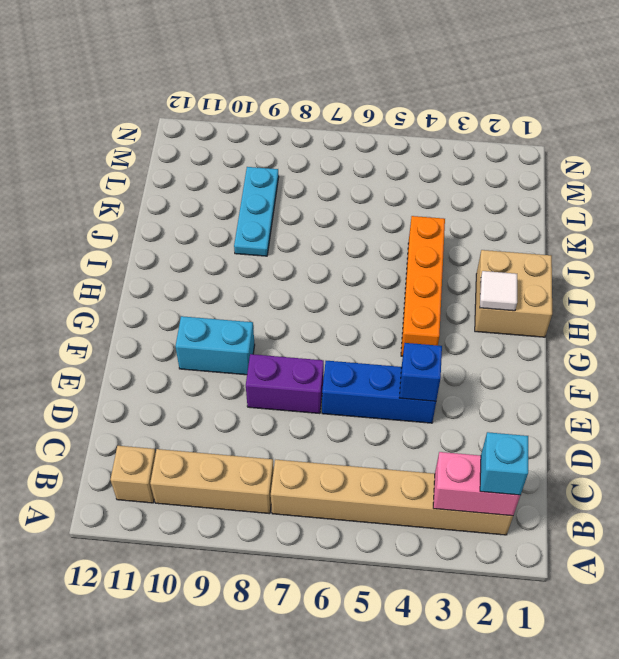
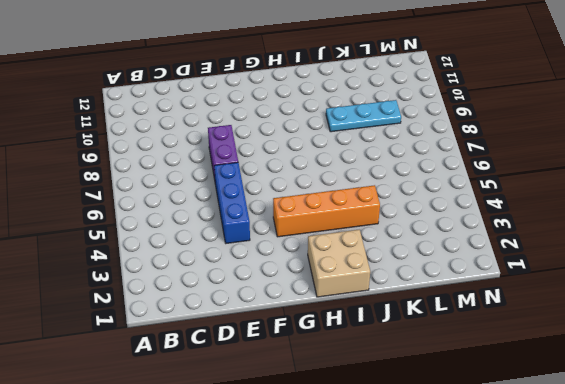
none -> tan 1x6 brick [271,460,513,535]
none -> tan 1x3 brick [150,449,274,514]
none -> tan 1x1 brick [110,446,156,503]

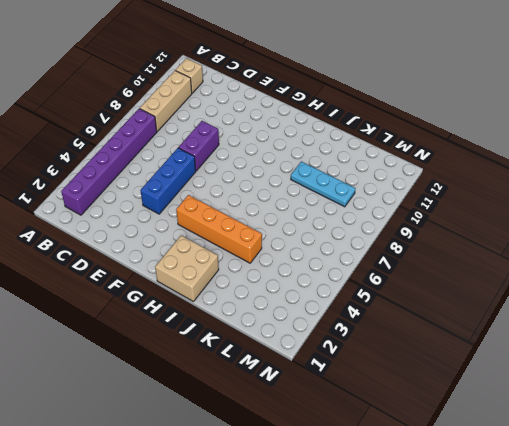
purple 1x6 brick [61,108,157,215] -> tan 1x6 brick [271,460,513,535]
none -> cyan 1x2 brick [176,316,255,375]
none -> pink 1x2 brick [433,452,520,516]
none -> blue 1x1 brick [399,343,442,401]

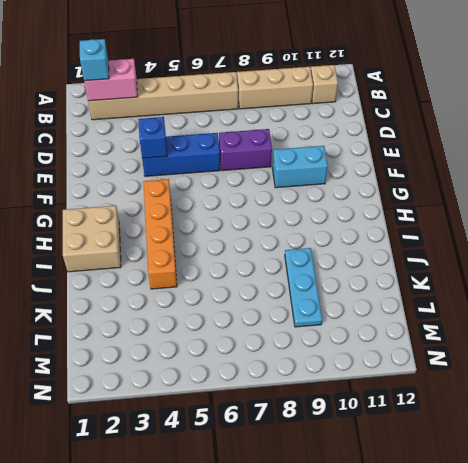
none -> white 1x1 tile [480,271,517,311]

